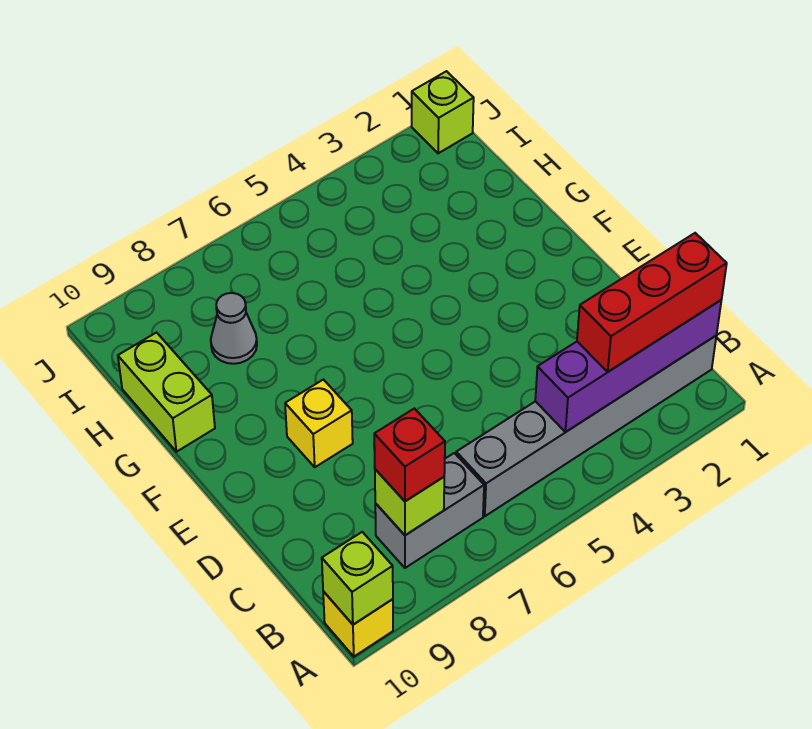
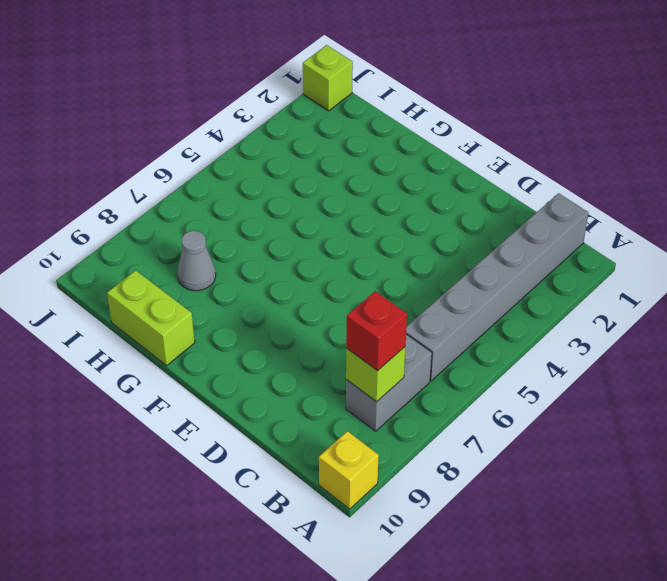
none -> yellow 1x1 brick [285,380,353,467]
none -> lime 1x1 brick [322,532,393,625]
none -> purple 1x4 brick [535,300,721,432]

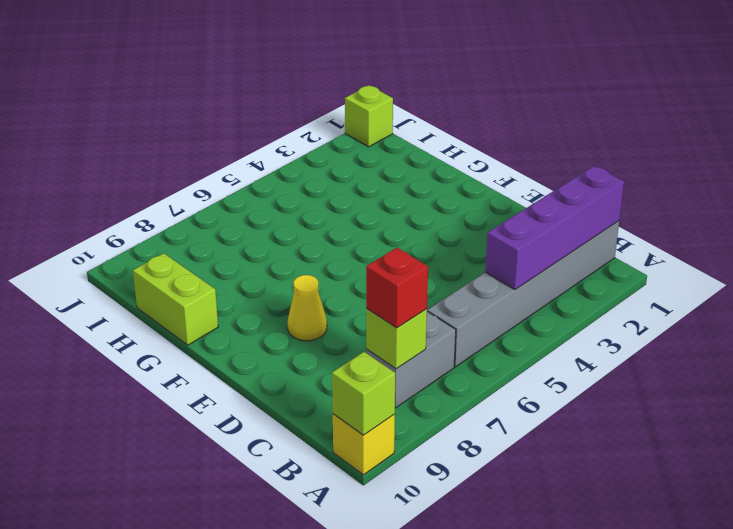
yellow 1x1 cone [288,275,327,341] -> yellow 1x1 brick [285,380,353,467]
none -> grey 1x1 cone [211,293,257,364]
none -> red 1x3 brick [577,233,727,372]

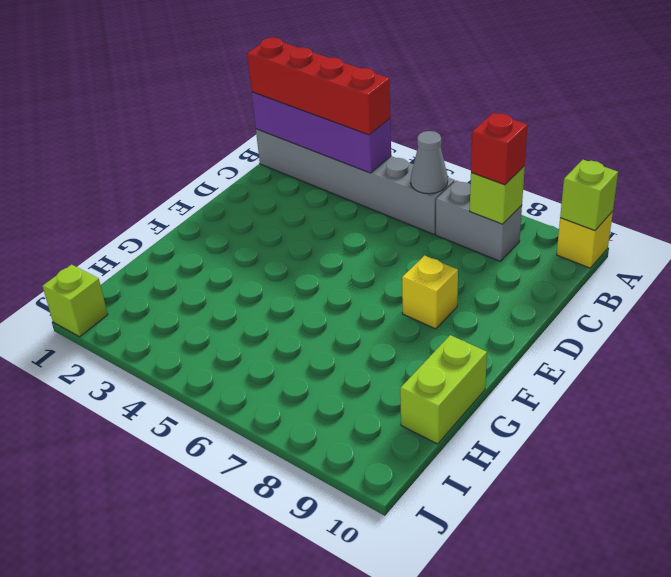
red 1x4 brick [247,37,390,135] -> red 1x3 brick [577,233,727,372]
grey 1x1 cone [411,131,448,194] -> grey 1x1 cone moved to [211,293,257,364]

